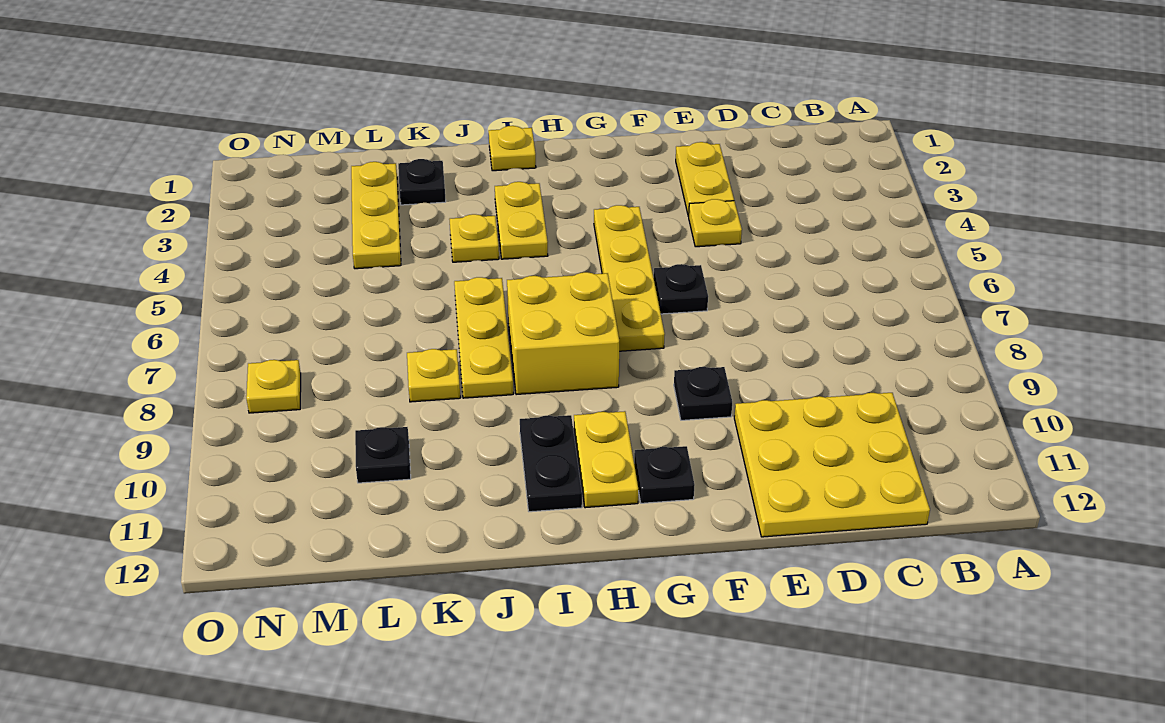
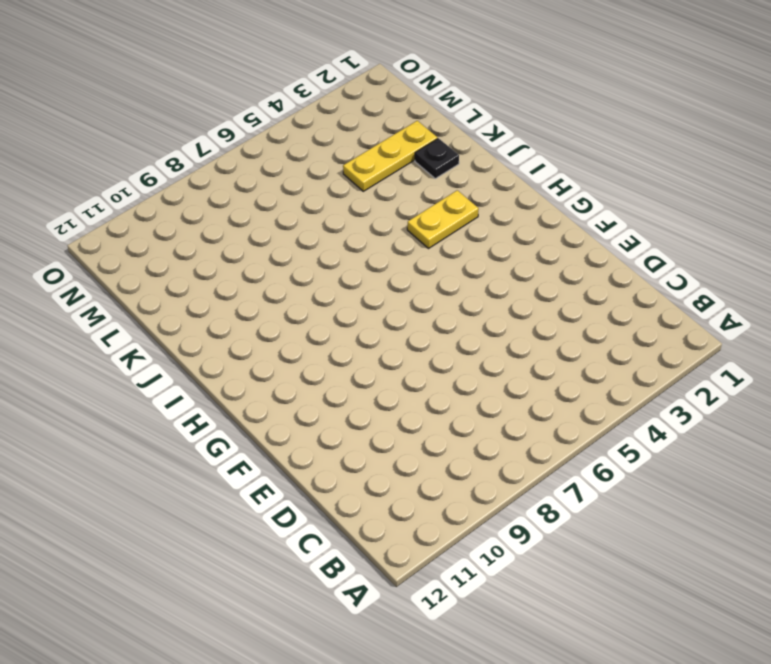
none -> yellow 3x3 plate [734,393,930,537]
none -> yellow 1x2 plate [676,142,734,216]
none -> yellow 1x1 plate [688,199,742,247]

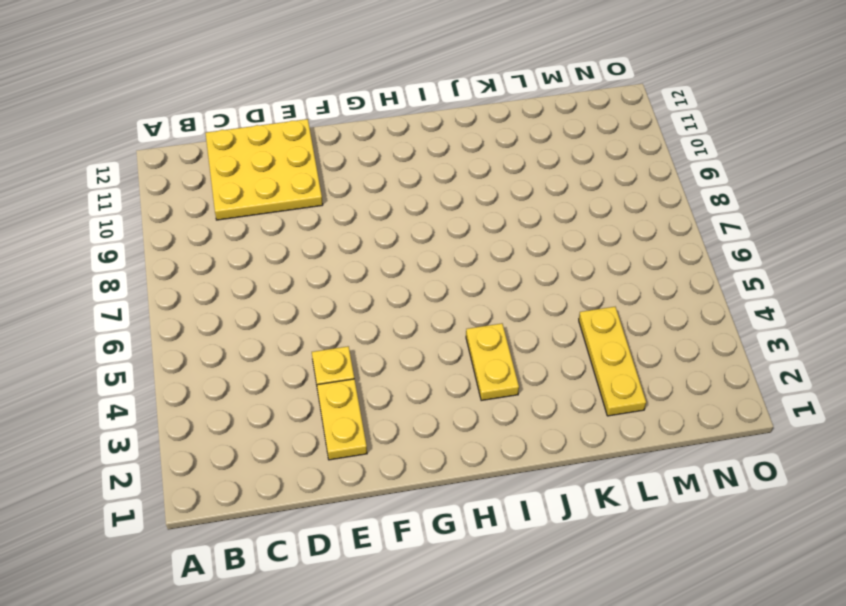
none -> black 1x1 plate [654,264,708,314]
none -> black 1x1 plate [674,367,732,420]
none -> yellow 1x4 plate [594,205,665,351]

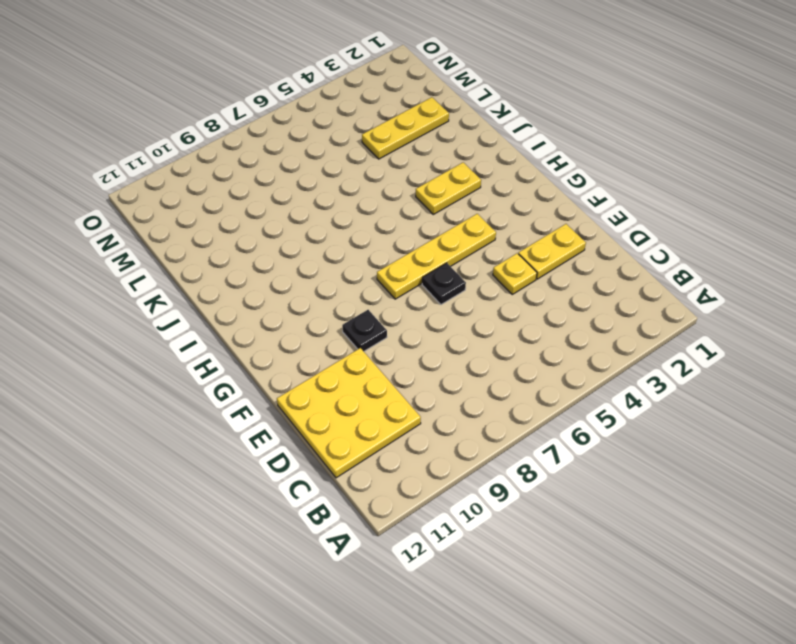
none -> black 1x1 plate [634,446,695,503]
none -> yellow 2x2 brick [507,272,619,395]
none -> yellow 1x2 plate [574,411,638,508]

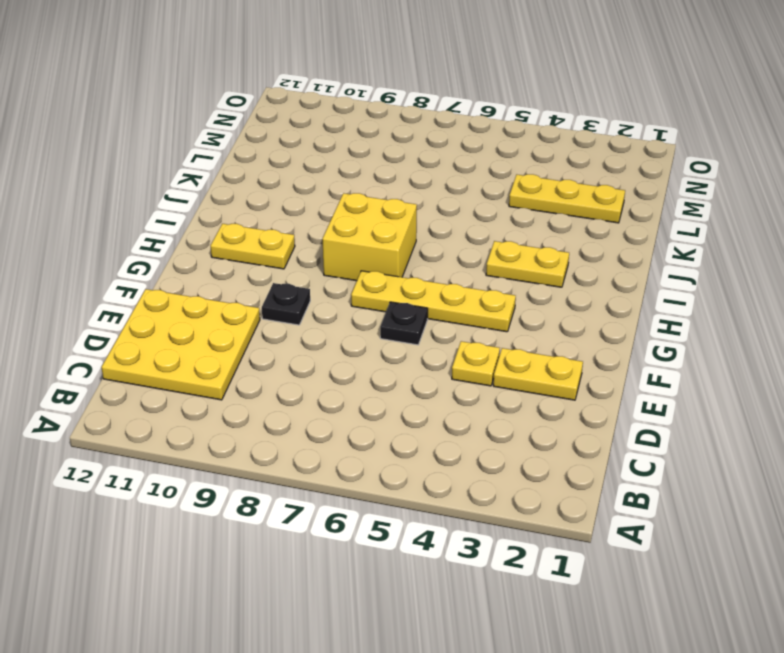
none -> black 1x1 plate [634,446,695,503]
none -> yellow 1x1 plate [489,126,536,171]
none -> black 1x2 plate [520,415,582,512]

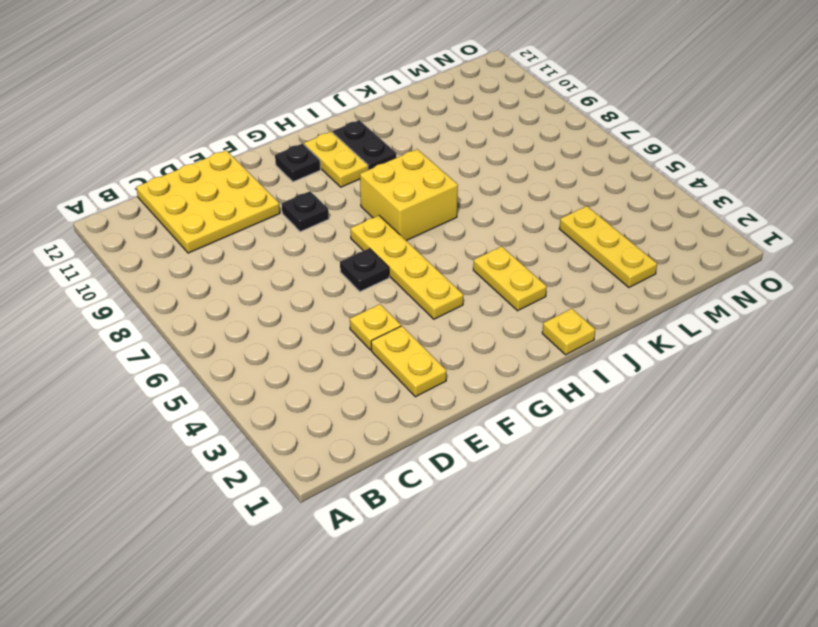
none -> yellow 1x1 plate [449,214,499,262]
none -> yellow 1x3 plate [454,277,513,398]
none -> black 1x1 plate [398,159,446,205]

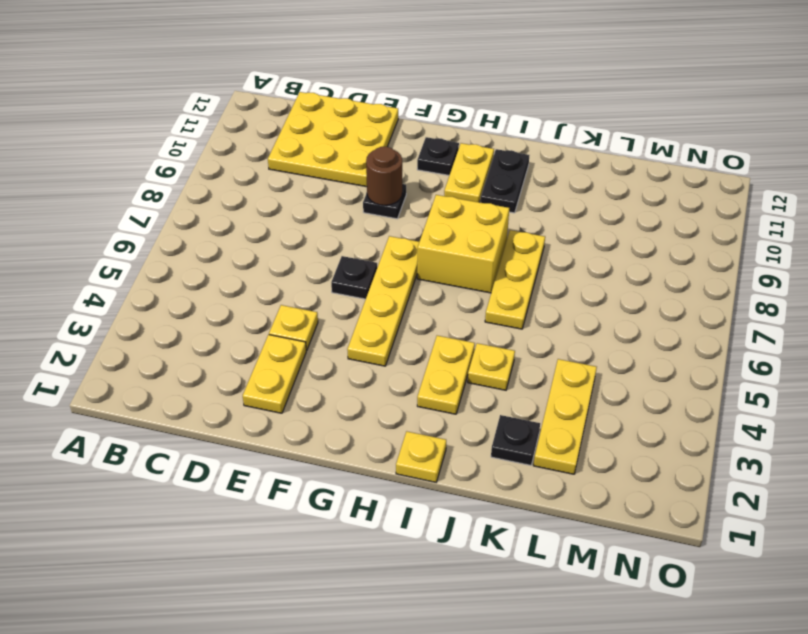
brown 1x1 round brick [366,147,402,205] -> none
none -> yellow 1x1 plate [407,349,460,402]
none -> black 1x1 plate [355,427,411,483]
none -> yellow 1x1 plate [246,360,301,413]

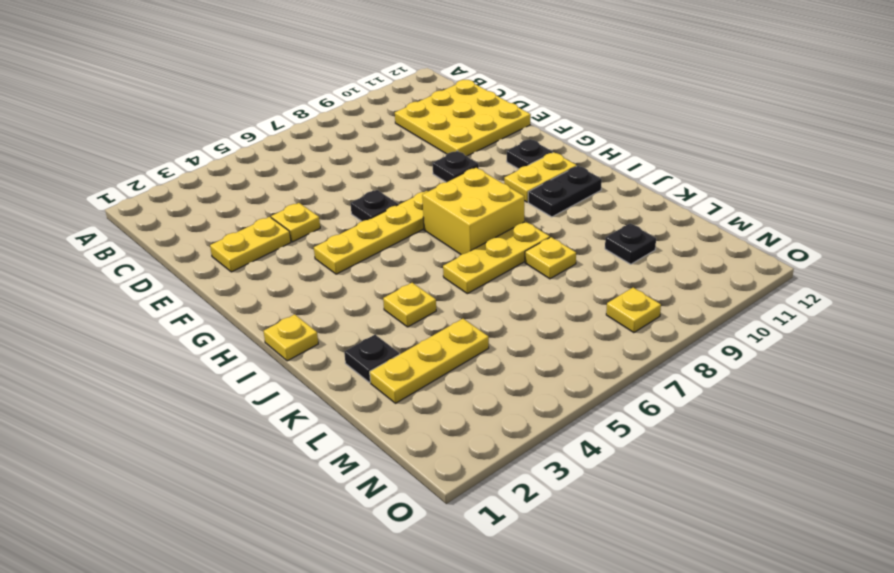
none -> yellow 1x2 plate [495,182,548,259]

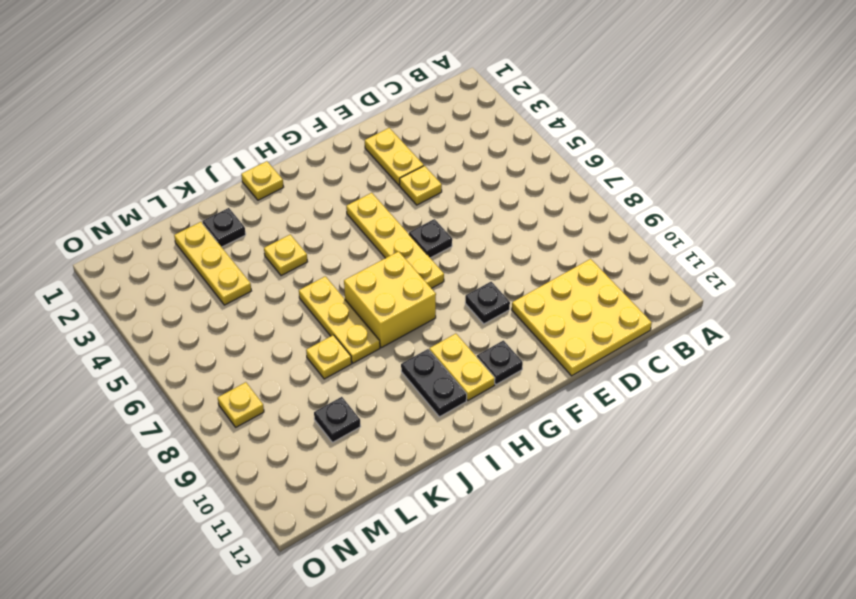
none -> yellow 1x2 plate [495,182,548,259]

